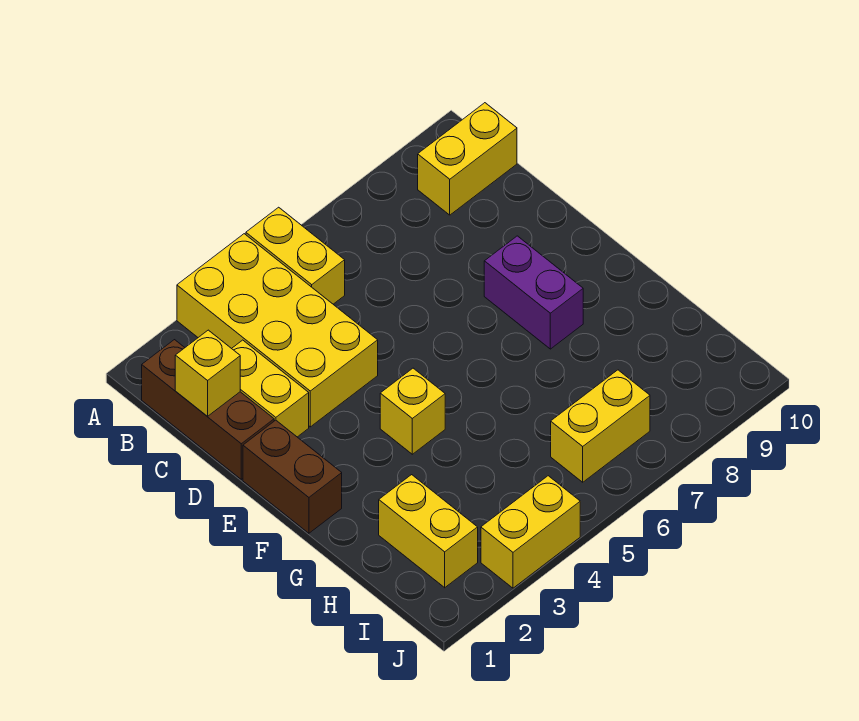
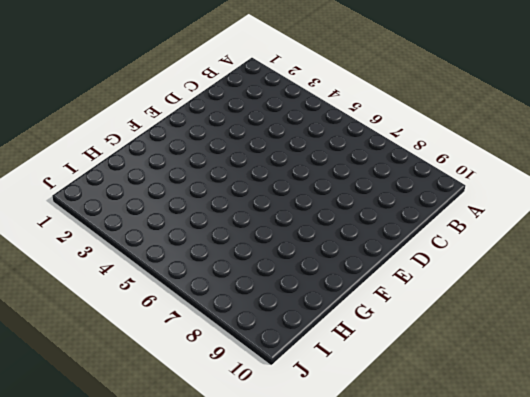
none -> yellow 2x4 brick [177,234,378,427]
none -> yellow 1x2 brick [246,207,345,304]
none -> brown 1x3 brick [142,340,274,479]

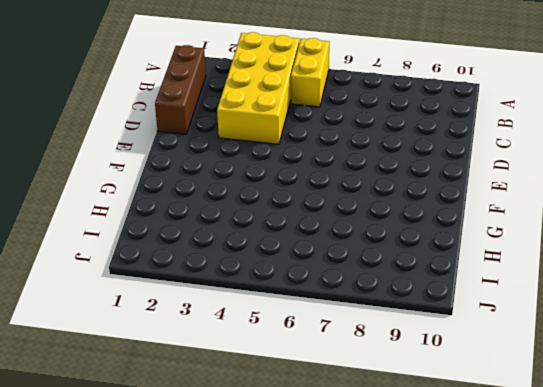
none -> yellow 1x2 brick [418,103,517,215]
none -> yellow 1x2 brick [232,340,309,437]
none -> brown 1x2 brick [243,420,342,533]

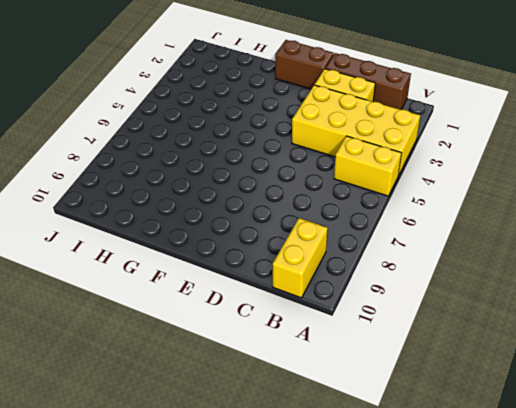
none -> purple 1x2 brick [484,236,583,349]
none -> yellow 1x1 brick [380,368,445,454]
none -> yellow 1x2 brick [379,475,478,588]

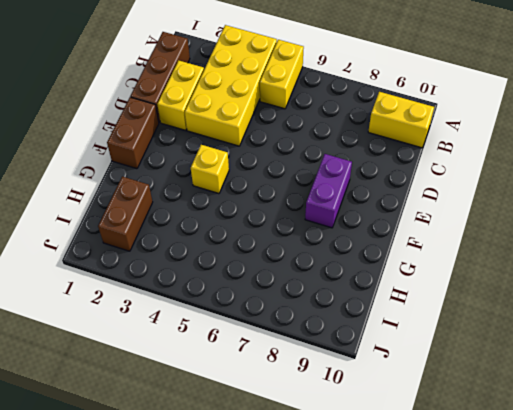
brown 1x2 brick [98,177,153,251] -> yellow 1x2 brick [379,475,478,588]
none -> yellow 1x2 brick [551,370,650,482]
none -> yellow 1x2 brick [481,476,580,588]
none -> yellow 1x1 brick [175,330,240,416]

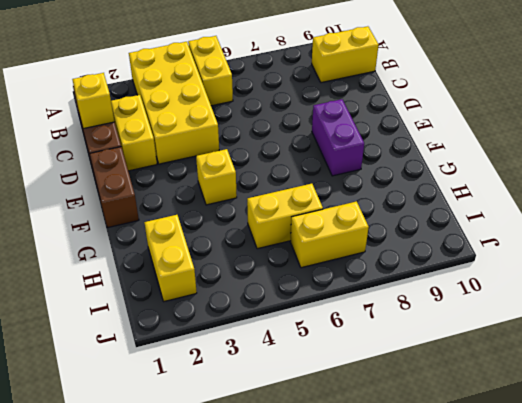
yellow 1x2 brick [247,184,323,249] -> yellow 1x2 brick moved to [481,476,580,588]

